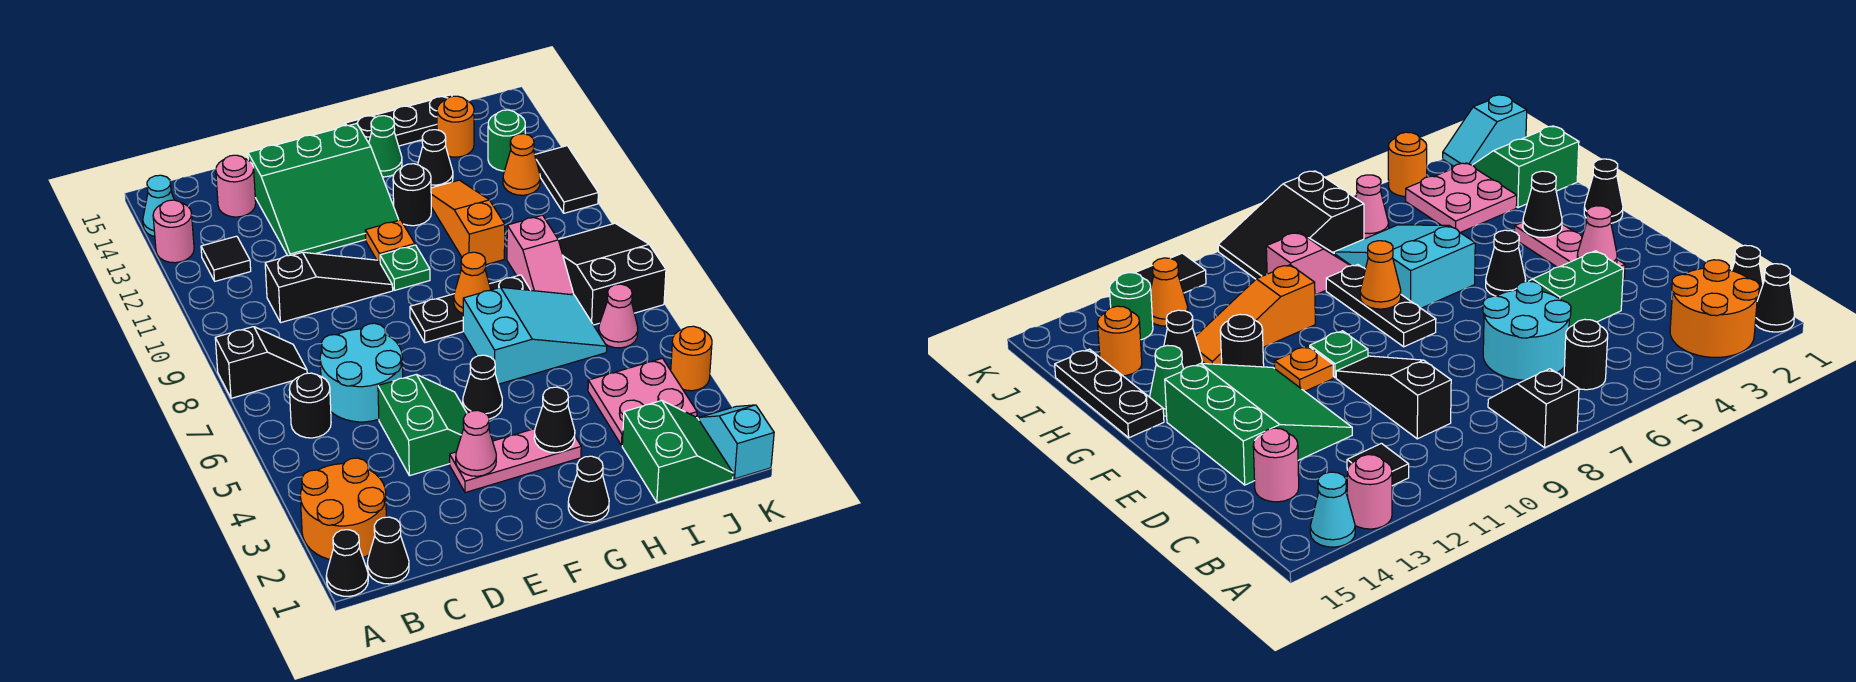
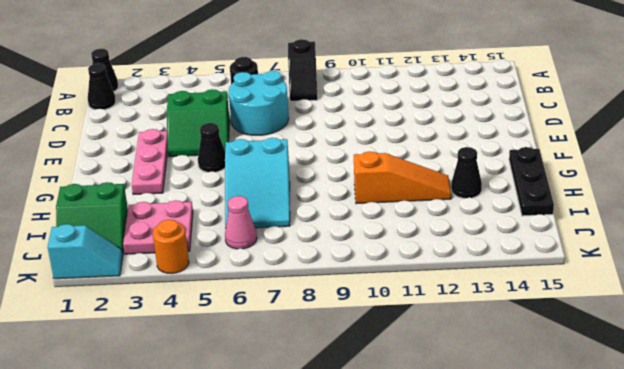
none -> orange 2x2 round brick [300,458,386,559]
none -> pink 1x1 round brick [153,200,194,263]
none -> cyan 1x1 cone [143,175,174,237]
none -> black 1x1 tile [201,236,251,281]

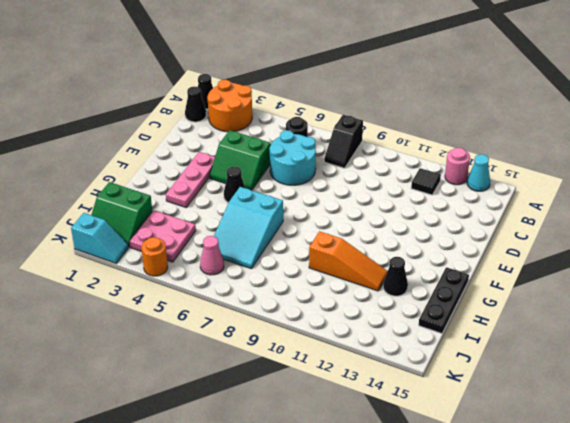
none -> black 1x3 slope [265,252,393,323]
none -> pink 1x1 round brick [216,155,256,217]
none -> green 3x3 slope [248,123,399,256]
none -> black 1x3 plate [410,275,530,343]

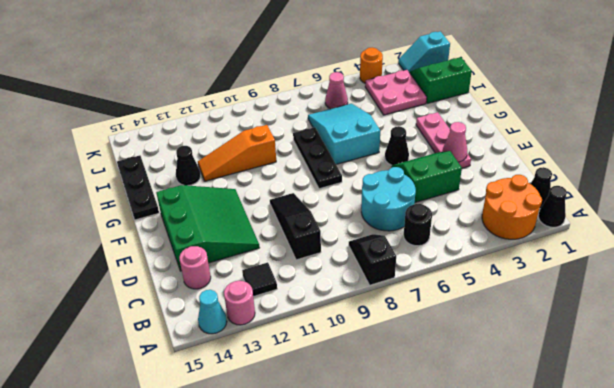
none -> green 1x1 plate [380,245,430,290]
none -> orange 1x1 plate [365,220,415,262]
none -> black 1x1 cone [568,456,609,522]
none -> black 1x1 round brick [393,164,431,226]

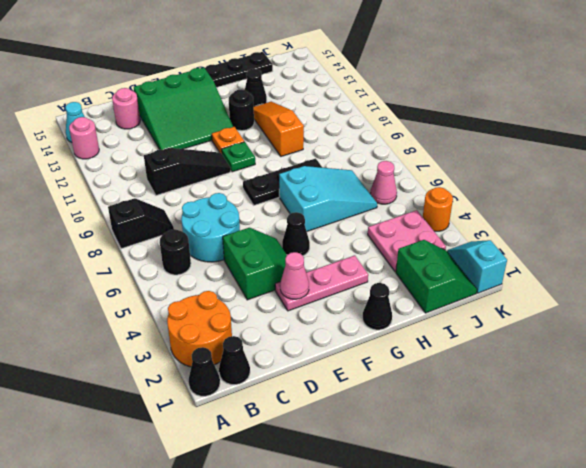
none -> black 1x1 tile [201,236,251,281]
none -> green 1x1 cone [369,116,402,177]
none -> pink 1x2 slope [507,215,573,295]
none -> orange 1x1 round brick [437,96,474,157]

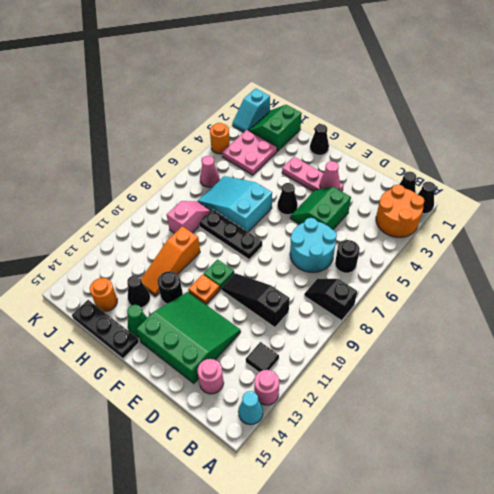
none -> black 2x3 slope [558,223,666,325]
none -> orange 1x1 cone [503,134,540,195]
none -> green 1x1 round brick [488,110,525,171]
none -> black 1x2 tile [535,146,598,213]

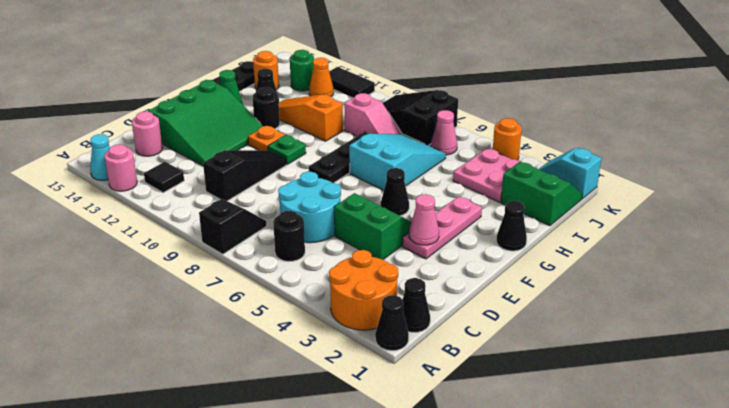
none -> black 1x1 cone [534,387,575,453]
none -> orange 1x1 cone [454,252,491,314]

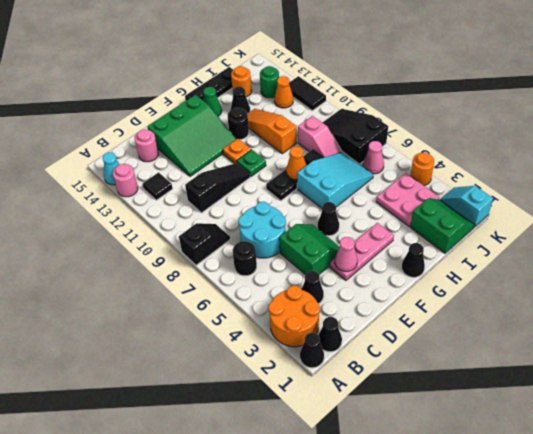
black 1x1 cone [301,271,324,304] -> black 1x1 cone moved to [534,387,575,453]

